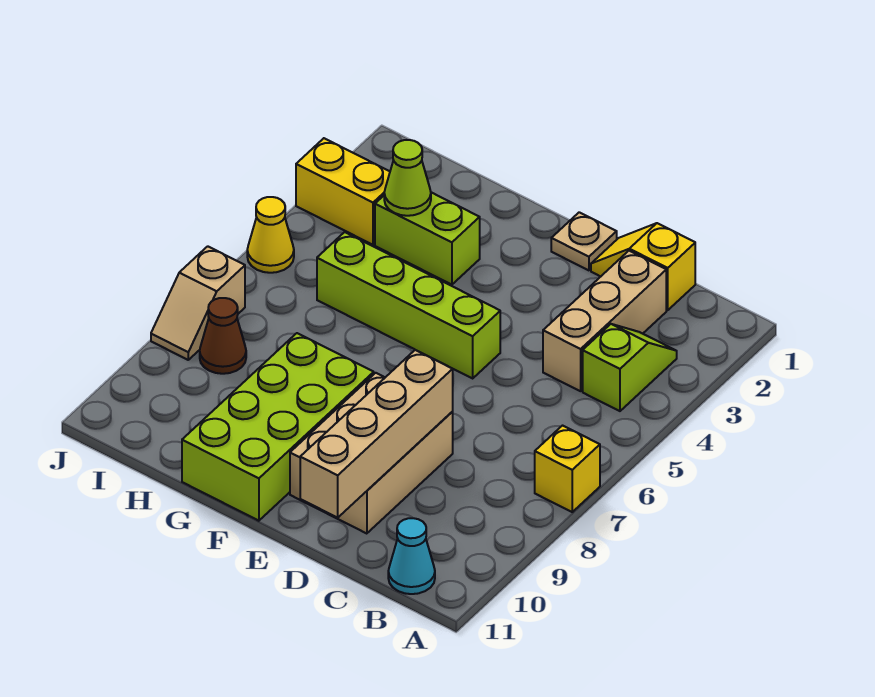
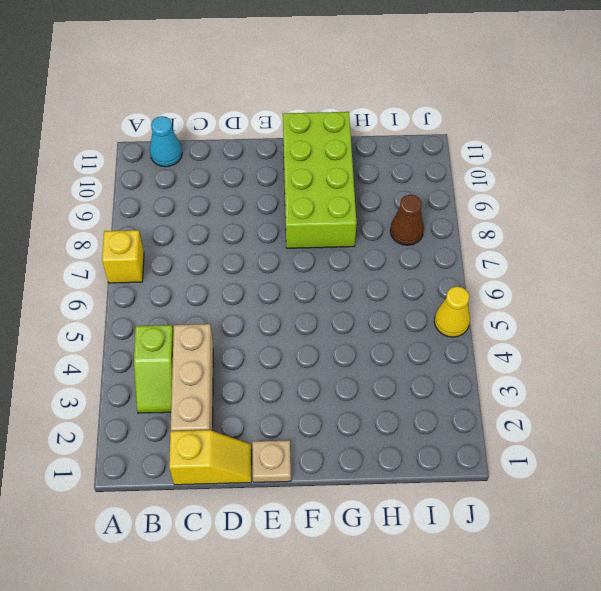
none -> tan 2x3 brick [290,373,453,534]
none -> lime 1x4 brick [317,232,500,378]
none -> lime 1x2 brick [375,192,480,285]

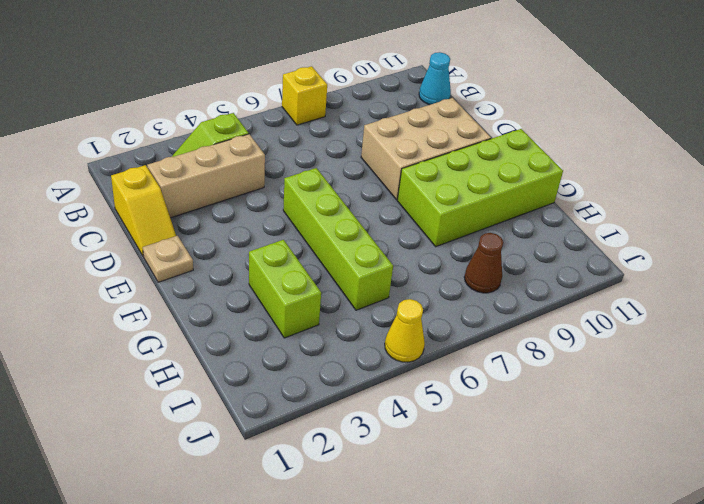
none -> yellow 1x2 brick [296,138,390,245]
none -> tan 1x2 slope [151,246,245,360]
none -> tan 1x4 brick [300,350,453,518]

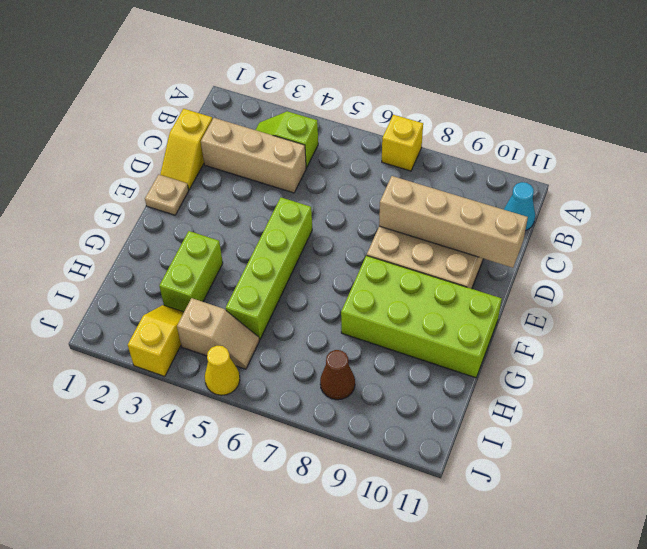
yellow 1x2 slope [128,305,184,376] -> yellow 1x2 brick [296,138,390,245]
tan 1x2 slope [177,298,259,369] -> tan 1x2 slope moved to [151,246,245,360]
none -> lime 1x1 cone [384,140,431,216]

